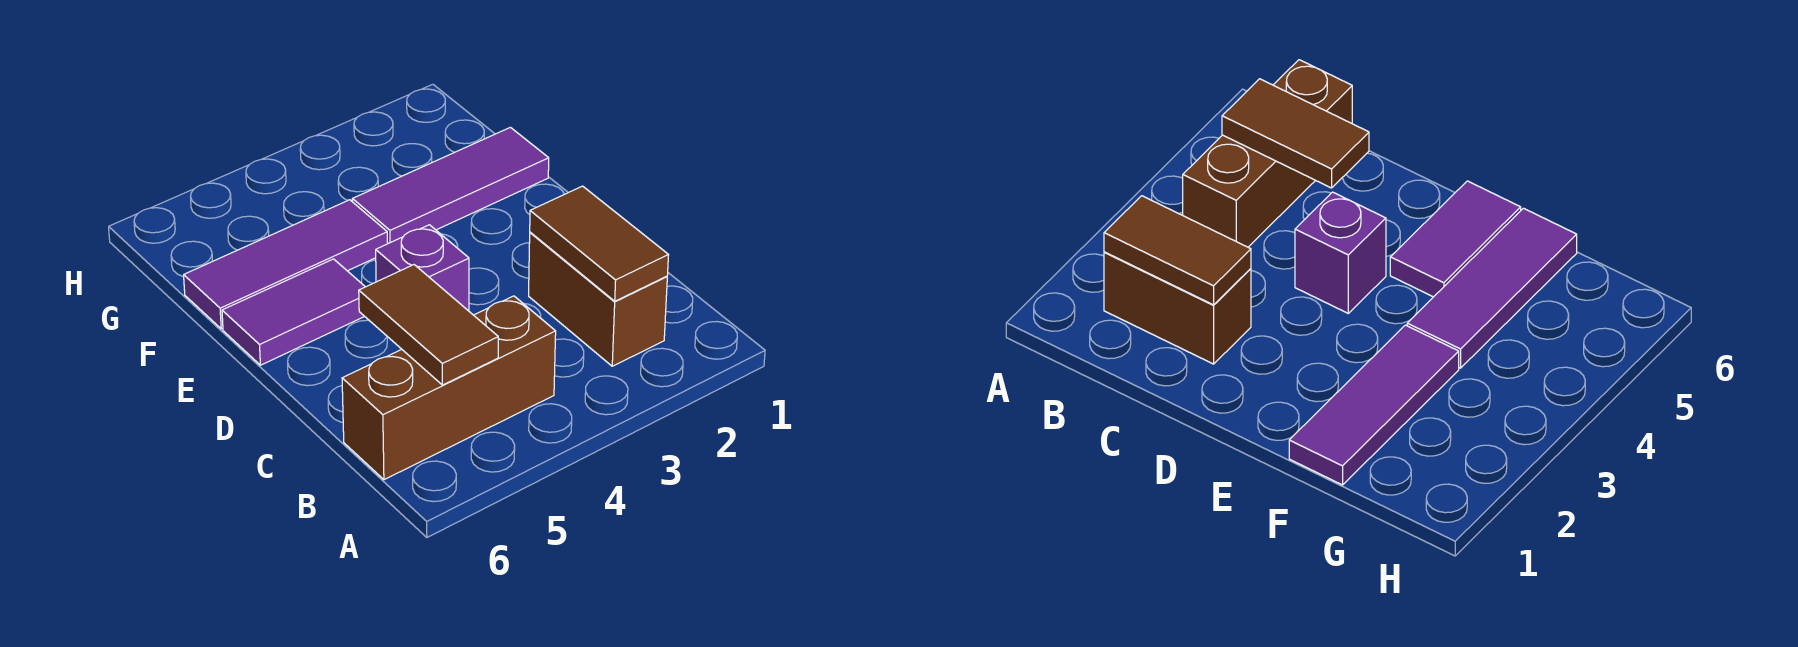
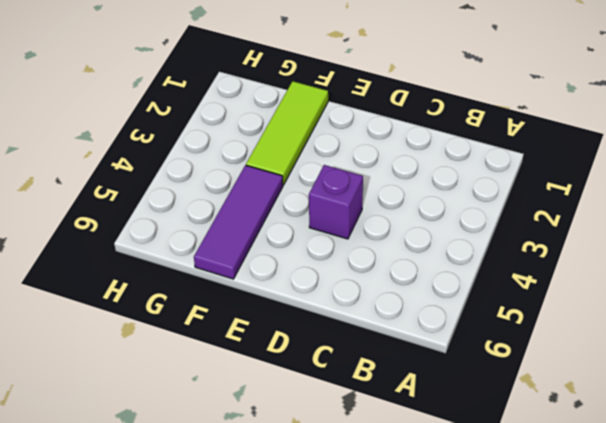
lime 1x3 tile [246,81,328,185] -> purple 1x3 tile [352,127,549,243]
none -> brown 1x2 brick [529,232,667,366]
none -> brown 1x3 brick [342,296,556,480]

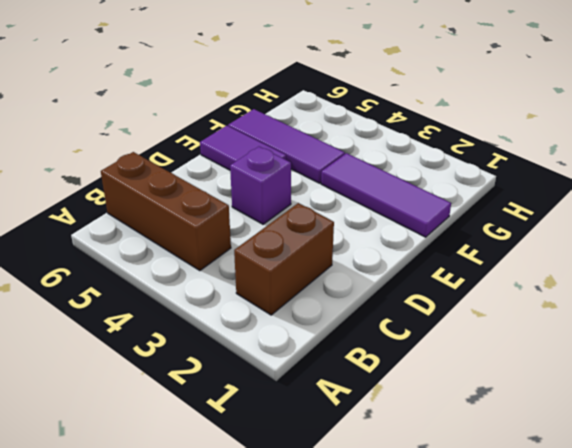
none -> brown 1x2 tile [530,186,668,301]
none -> brown 1x2 tile [359,265,498,385]

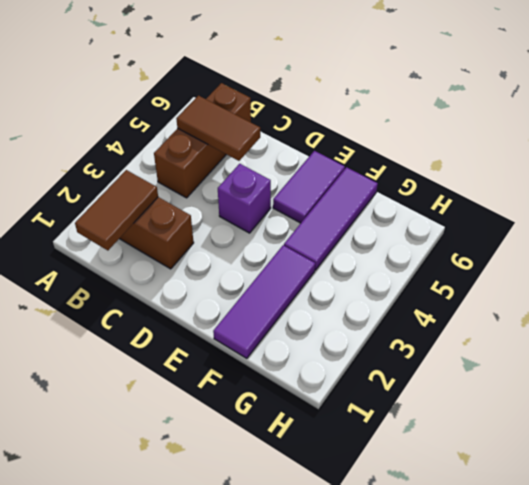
brown 1x2 tile [75,170,158,250] -> brown 1x2 tile turned to [530,186,668,301]

